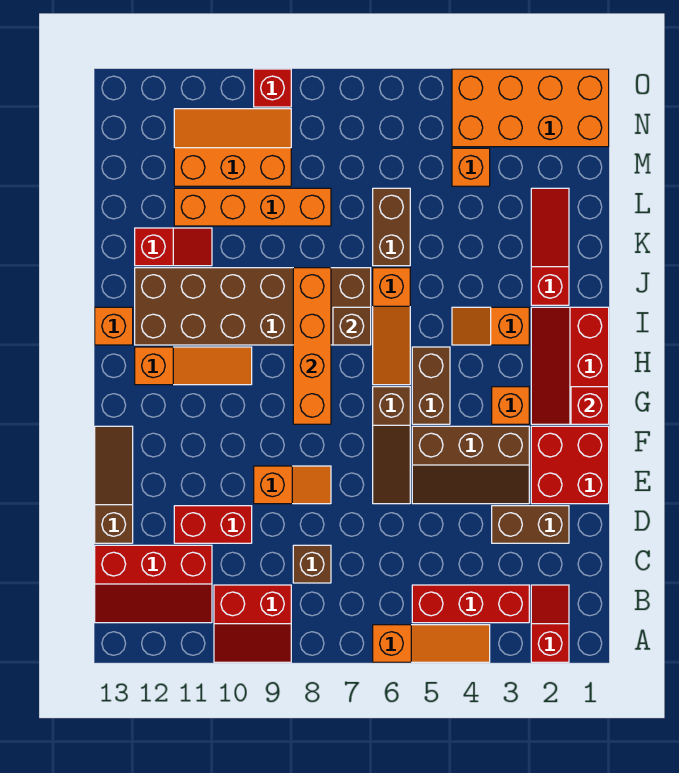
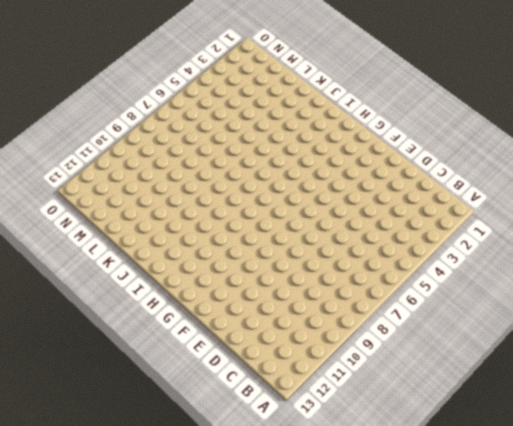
none -> red 1x2 slope [531,585,569,662]
none -> orange 1x3 slope [373,625,490,662]
none -> red 2x2 slope [214,585,291,662]
none -> red 1x3 brick [412,585,529,623]

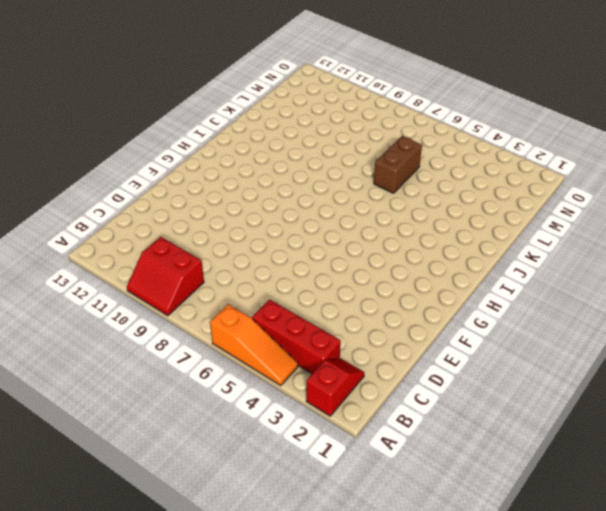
none -> red 2x3 slope [95,545,212,623]
none -> brown 1x1 brick [293,545,331,583]
none -> brown 1x2 brick [492,506,569,543]
none -> red 1x2 brick [174,506,252,543]

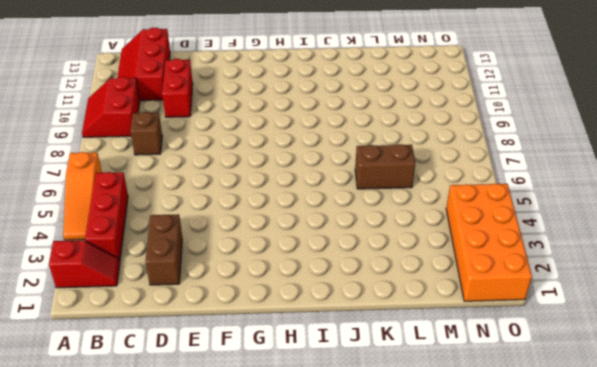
none -> brown 1x3 slope [95,426,133,543]
none -> red 2x2 brick [531,426,609,504]
none -> brown 2x3 slope [412,426,529,504]
none -> brown 1x3 slope [373,387,410,504]

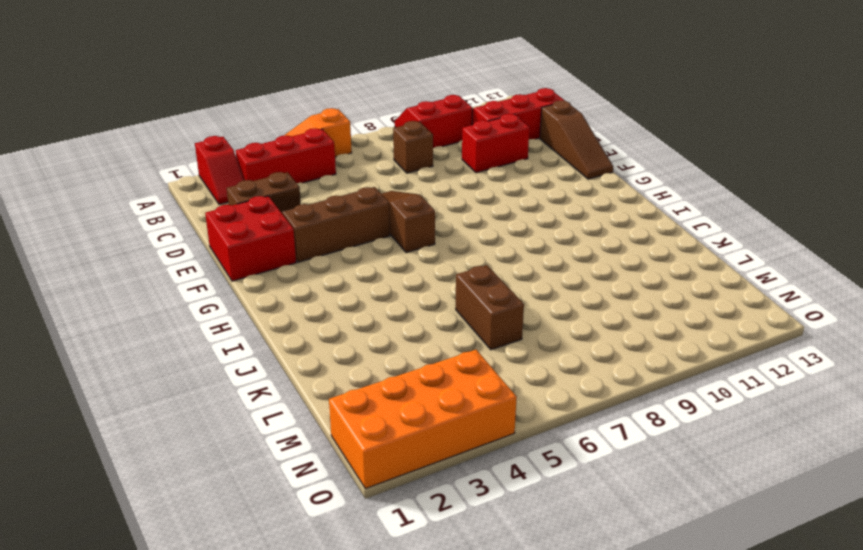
none -> orange 1x2 slope [254,466,331,504]
none -> red 2x3 slope [531,307,609,424]
none -> orange 1x1 brick [492,387,529,424]
none -> brown 1x2 brick [412,347,450,424]

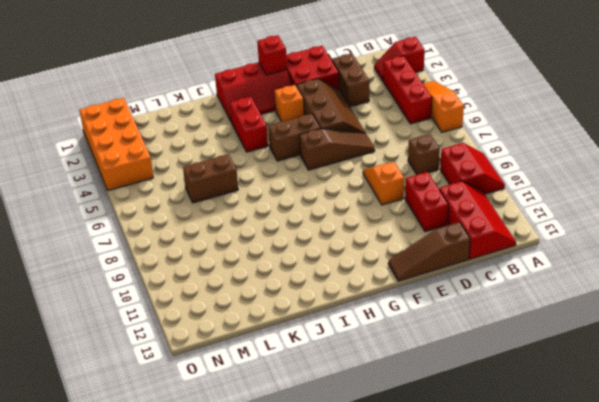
red 1x2 brick [230,97,268,152] -> orange 1x2 slope [452,307,529,345]
none -> orange 1x3 slope [373,268,410,385]
none -> orange 1x3 slope [135,347,252,385]
none -> brown 2x6 brick [135,268,371,345]
none -> orange 1x1 brick [95,307,133,345]

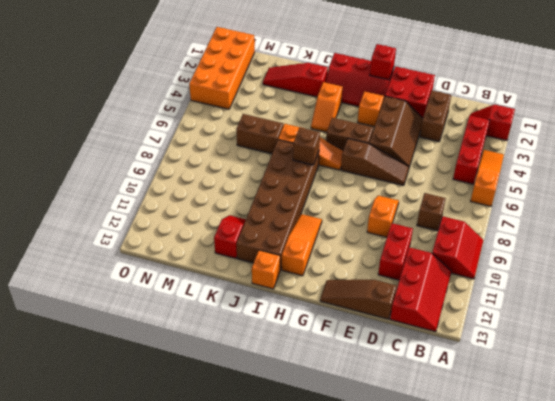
none -> orange 1x4 brick [174,188,331,226]
none -> orange 1x1 brick [452,148,490,186]
none -> orange 2x3 slope [174,109,291,186]
none -> red 1x1 brick [254,69,291,107]

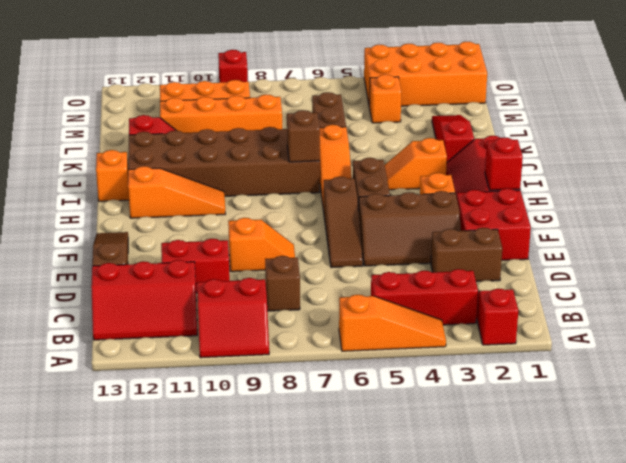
none -> orange 1x4 brick [293,268,331,424]

